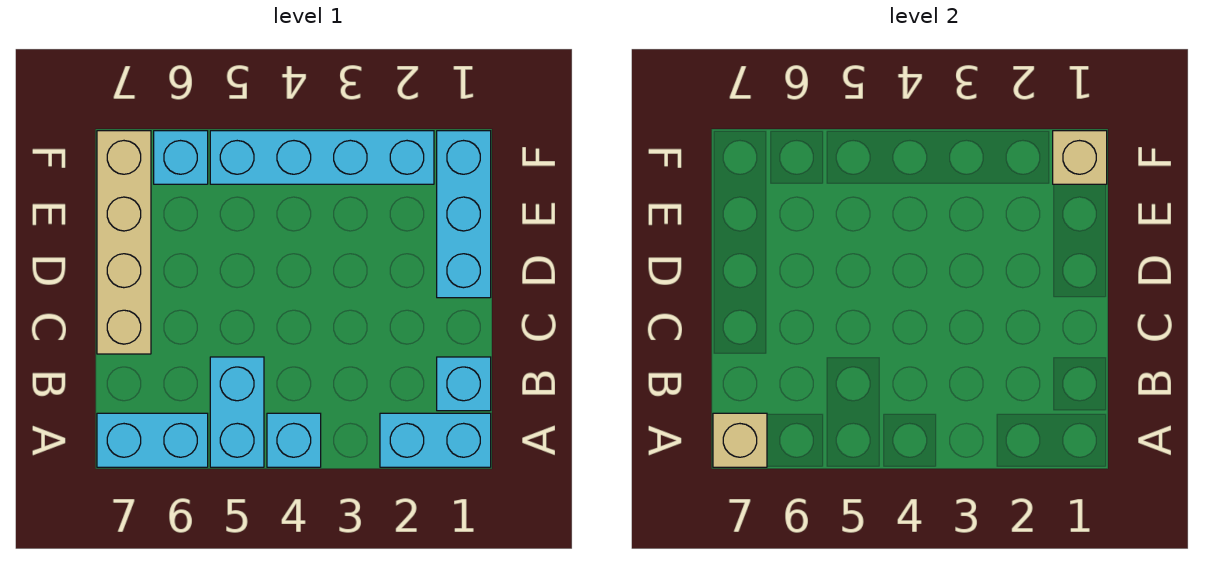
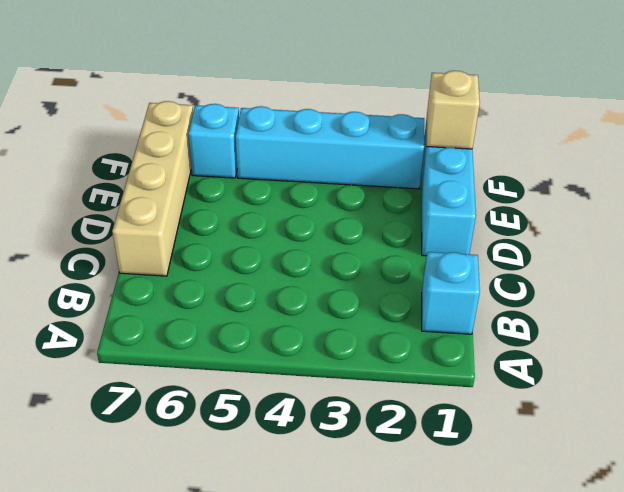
none -> cyan 1x2 brick [380,413,491,467]
none -> cyan 1x1 brick [267,413,321,467]

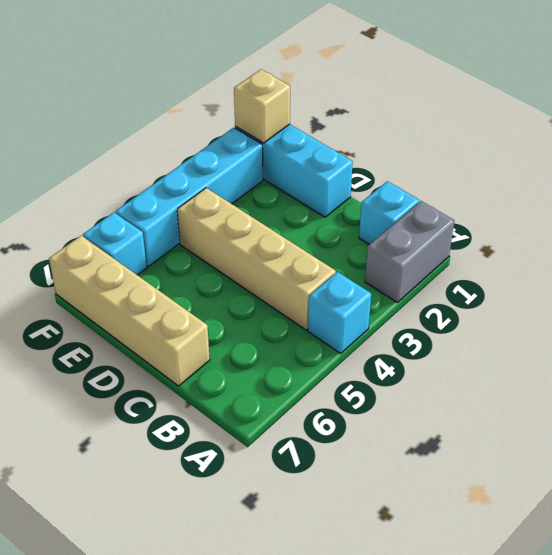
grey 1x2 brick [365,201,454,303] -> cyan 1x2 brick [380,413,491,467]
tan 1x4 brick [177,188,336,330] -> none
none -> cyan 1x2 brick [210,357,264,467]
none -> cyan 1x2 brick [97,413,208,467]

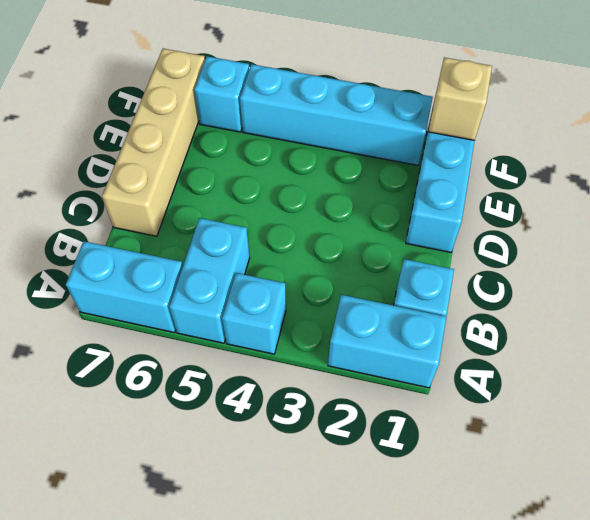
none -> tan 1x1 brick [713,413,767,467]

